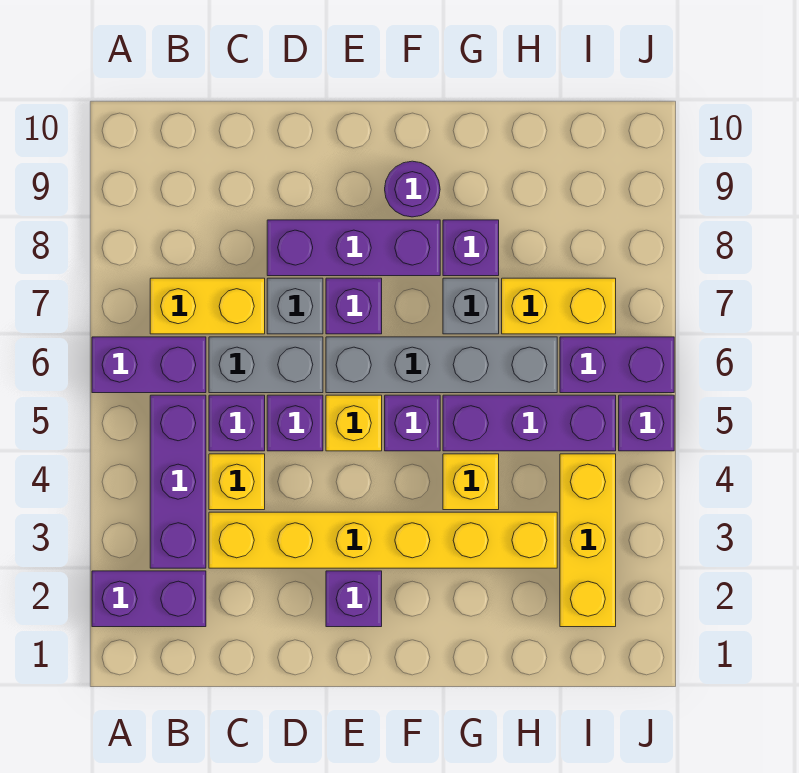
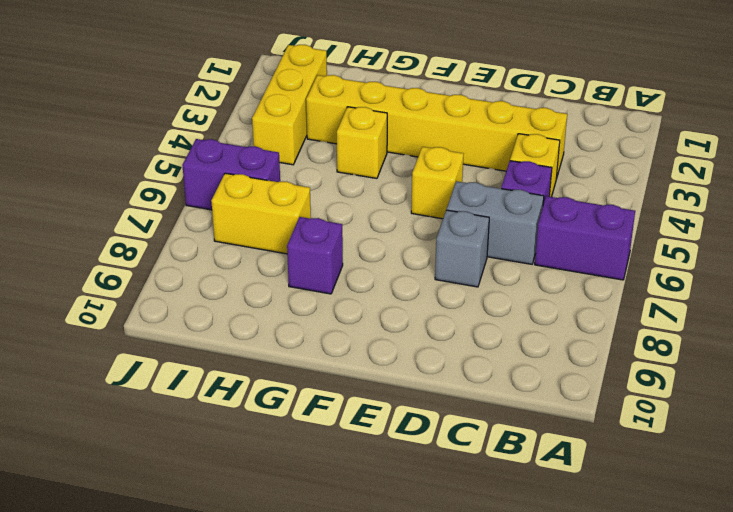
none -> purple 1x2 brick [92,571,206,627]
none -> purple 1x3 brick [150,395,206,568]
none -> yellow 1x2 brick [150,278,265,334]

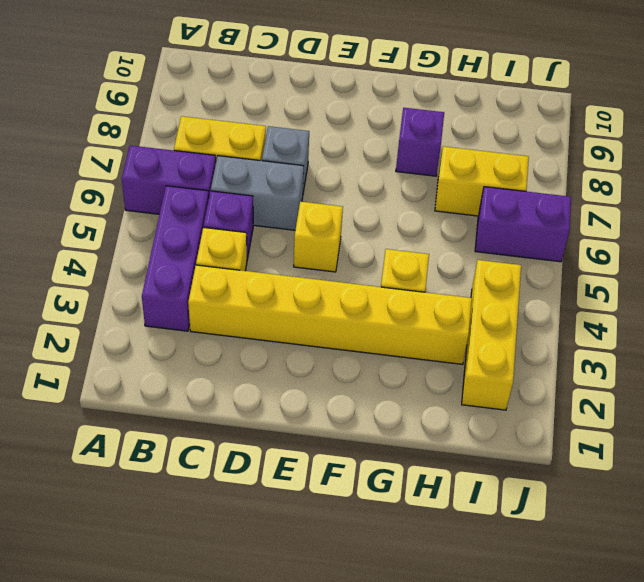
none -> purple 1x2 brick [92,571,206,627]
none -> purple 1x1 brick [267,395,323,451]
none -> purple 1x3 brick [267,220,440,276]

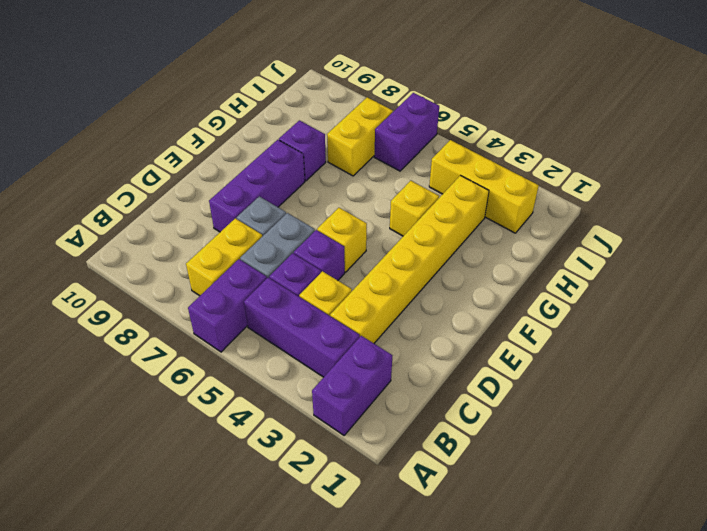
none -> purple 1x1 brick [326,571,382,627]
none -> grey 1x4 brick [326,337,557,393]
none -> purple 1x1 brick [326,278,382,334]

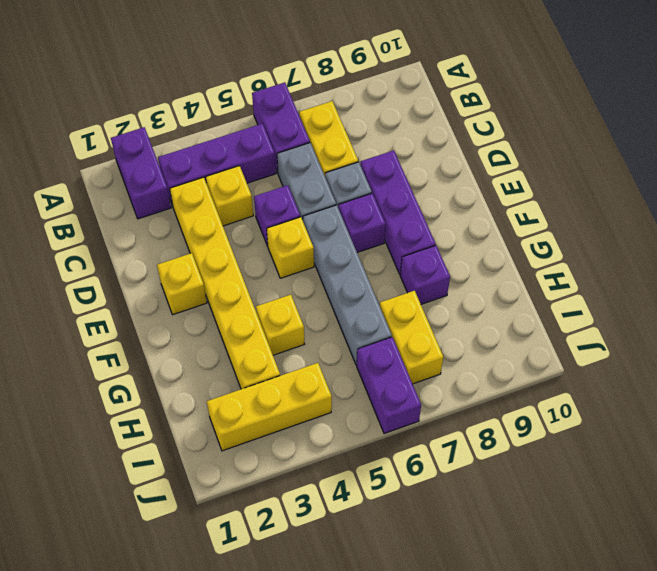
yellow 1x1 brick [157,253,207,315] -> purple 1x1 brick [326,571,382,627]
none -> purple 1x1 brick [209,395,265,451]
none -> purple 1x1 brick [385,395,440,451]
none -> purple 1x1 round brick [385,161,440,217]

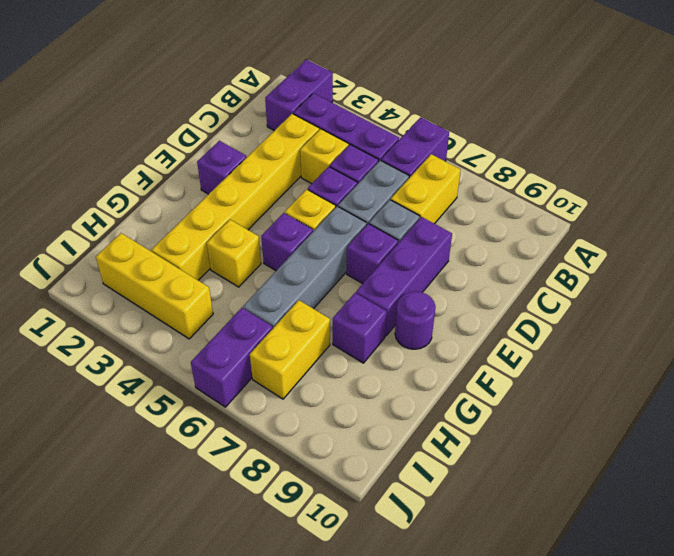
none -> purple 1x3 brick [443,395,616,451]
none -> grey 1x1 brick [443,278,499,334]
none -> purple 1x1 brick [619,395,674,451]

